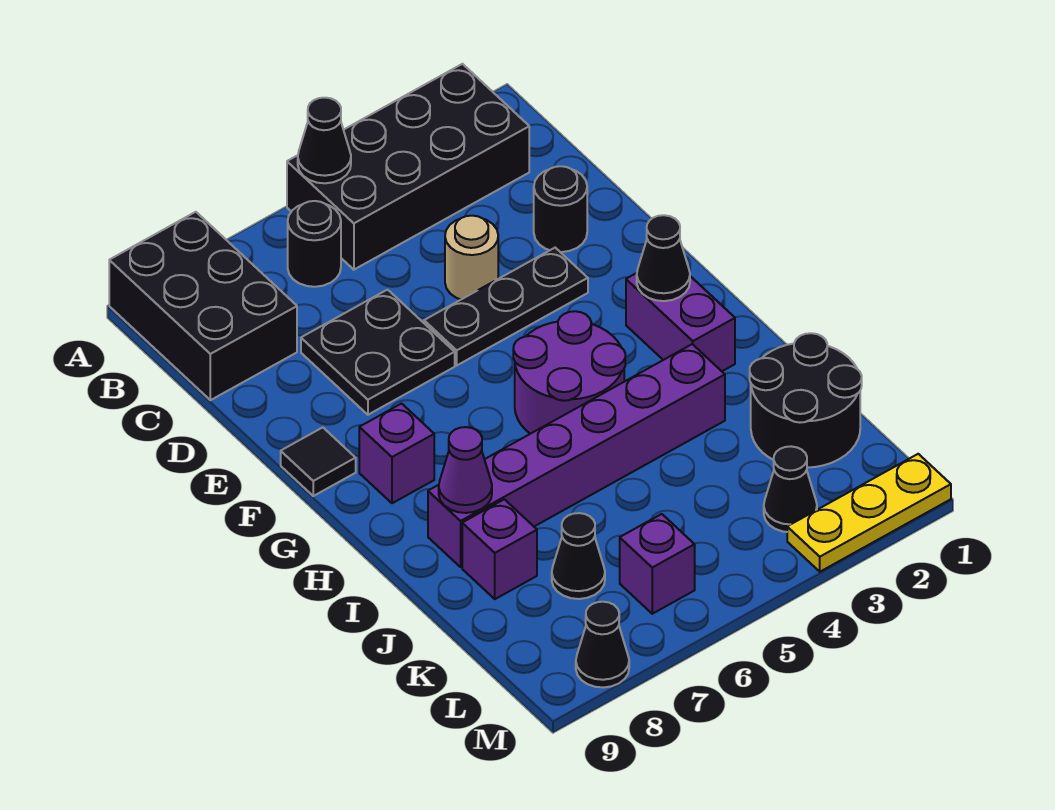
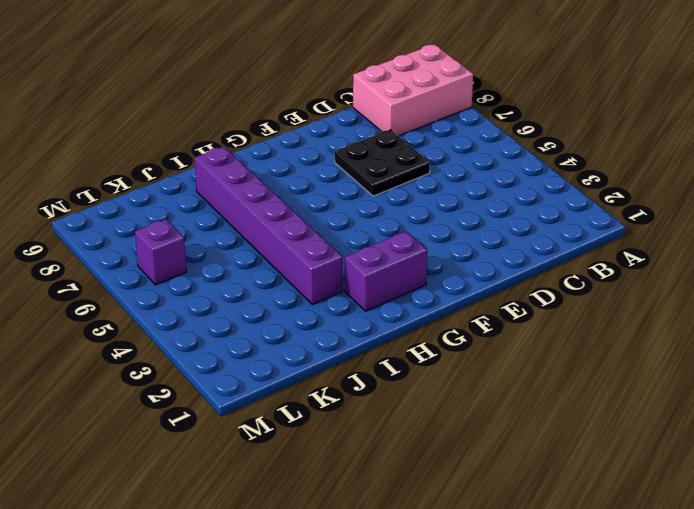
pink 2x3 brick [353,44,473,136] -> black 2x3 brick [109,212,297,400]
none -> black 2x4 brick [287,64,529,270]
none -> black 1x1 round brick [288,201,341,287]
none -> black 1x1 round brick [534,166,587,252]

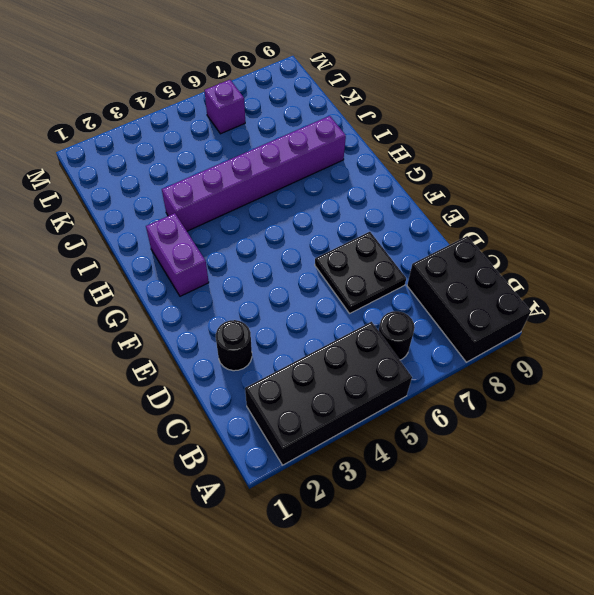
none -> tan 1x1 round brick [445,216,498,299]
none -> black 1x3 plate [424,248,588,365]
none -> black 1x1 tile [281,428,356,496]

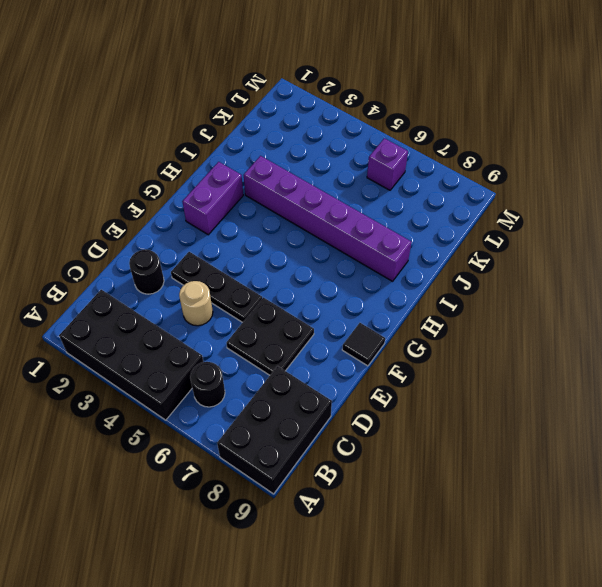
none -> purple 2x2 round brick [513,311,625,434]
none -> purple 1x1 brick [359,404,434,503]
none -> black 2x2 round brick [750,333,862,468]

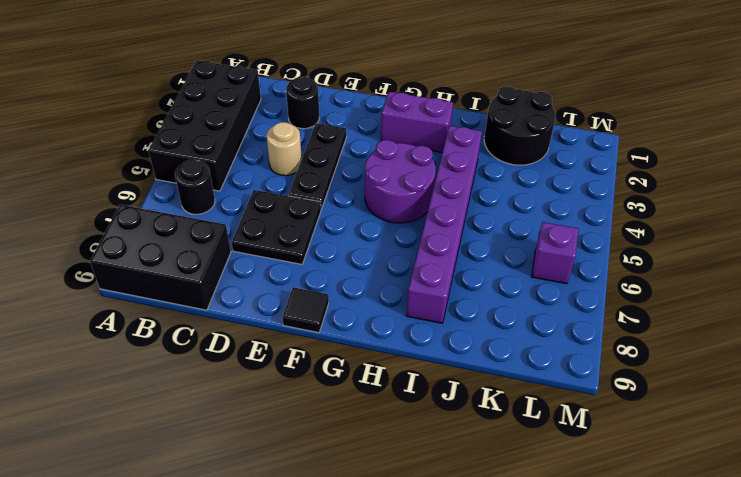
none -> purple 1x1 brick [359,404,434,503]
none -> purple 1x1 brick [462,499,537,599]
none -> black 1x1 cone [552,513,605,599]

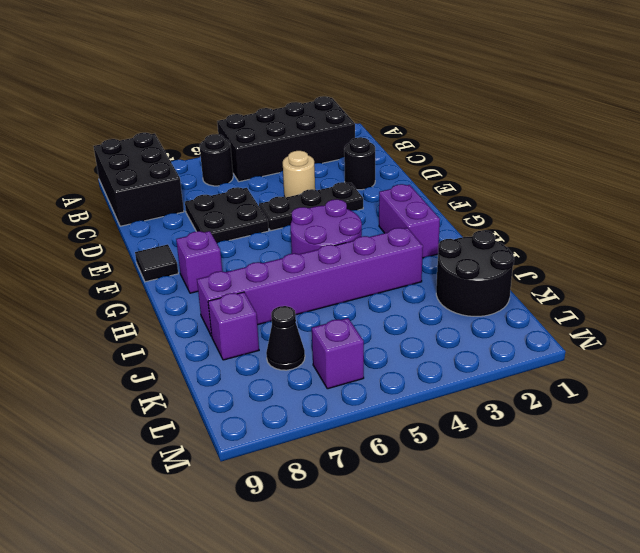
none -> black 1x1 cone [764,446,817,532]
none -> yellow 1x3 plate [787,454,951,572]
none -> black 1x1 cone [576,602,629,687]

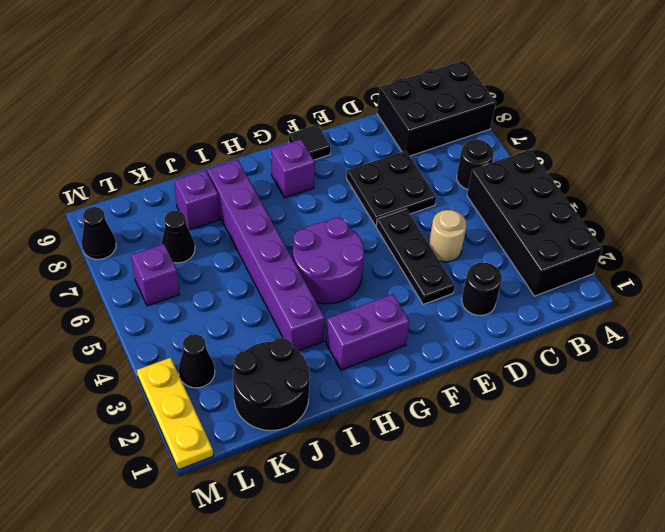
none -> black 1x1 cone [298,98,351,183]
none -> black 1x1 cone [637,215,690,301]
none -> purple 1x1 cone [439,427,492,513]

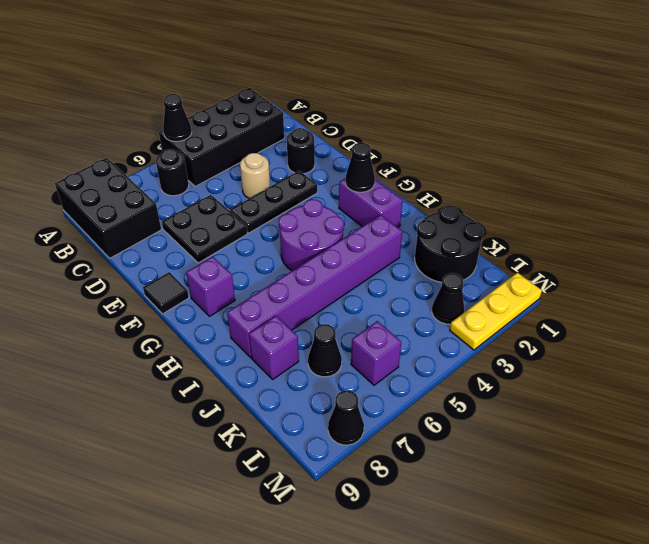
none -> purple 1x1 cone [439,427,492,513]

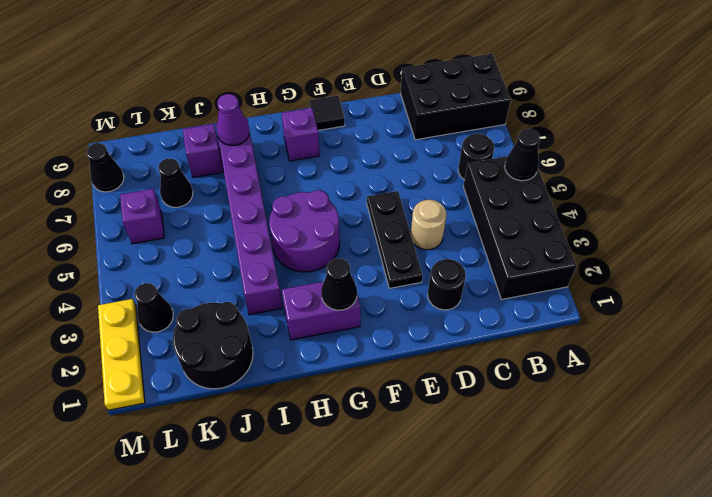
none -> black 2x2 plate [301,290,455,415]

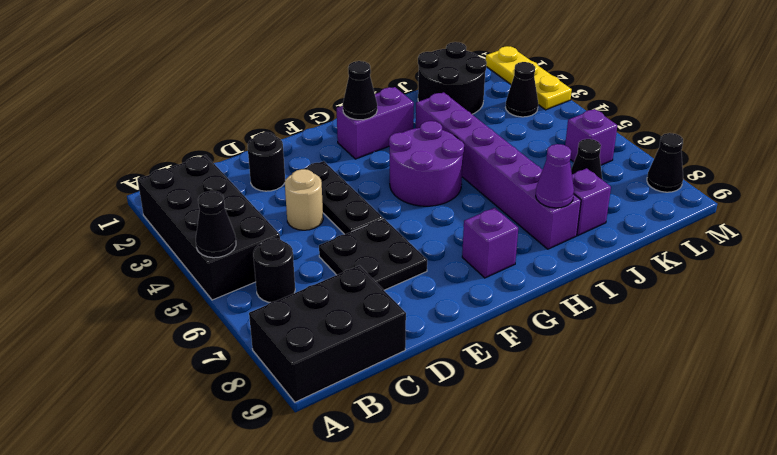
none -> black 1x1 tile [281,428,356,496]

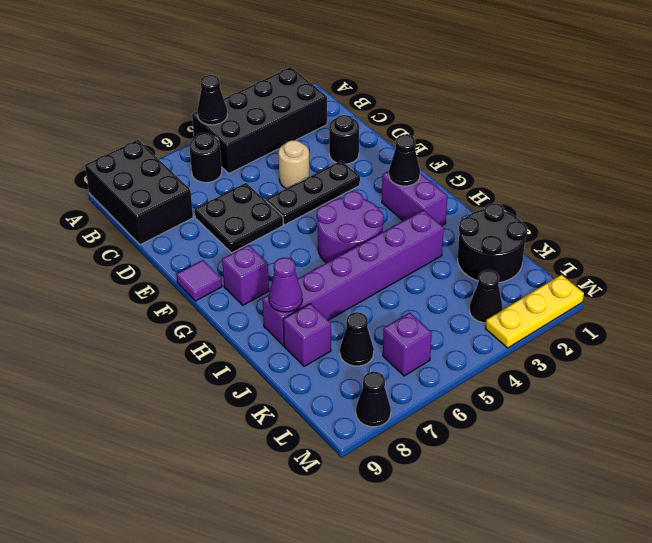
purple 1x1 tile [176,260,222,301] -> black 1x1 tile [281,428,356,496]

